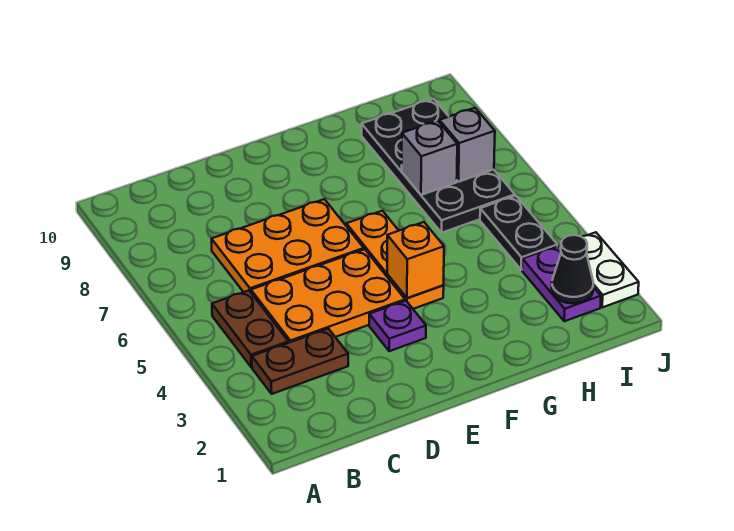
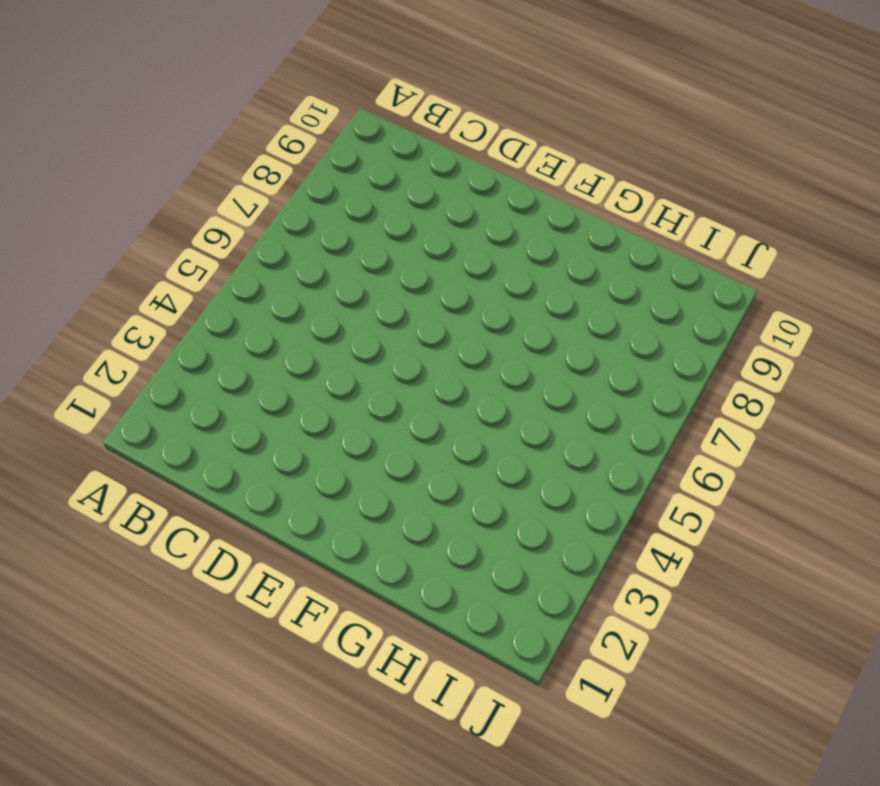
none -> brown 1x2 plate [252,329,348,394]
none -> brown 1x2 plate [212,290,288,367]
none -> orange 2x3 plate [251,249,405,343]

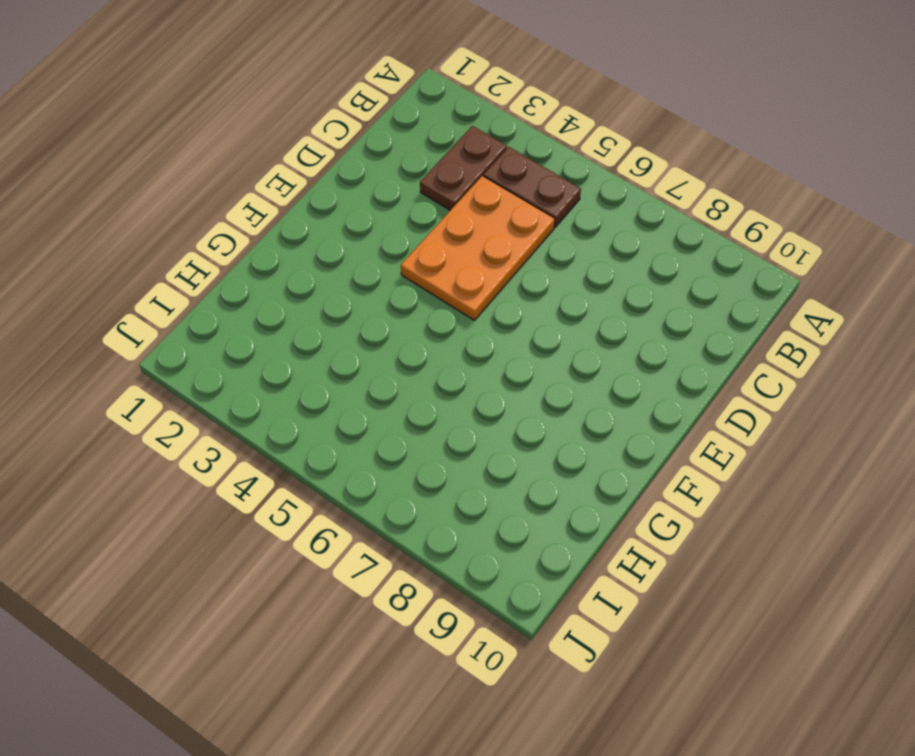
none -> orange 2x3 plate [211,199,364,292]
none -> purple 1x1 plate [369,301,426,351]
none -> orange 1x3 plate [346,211,444,309]

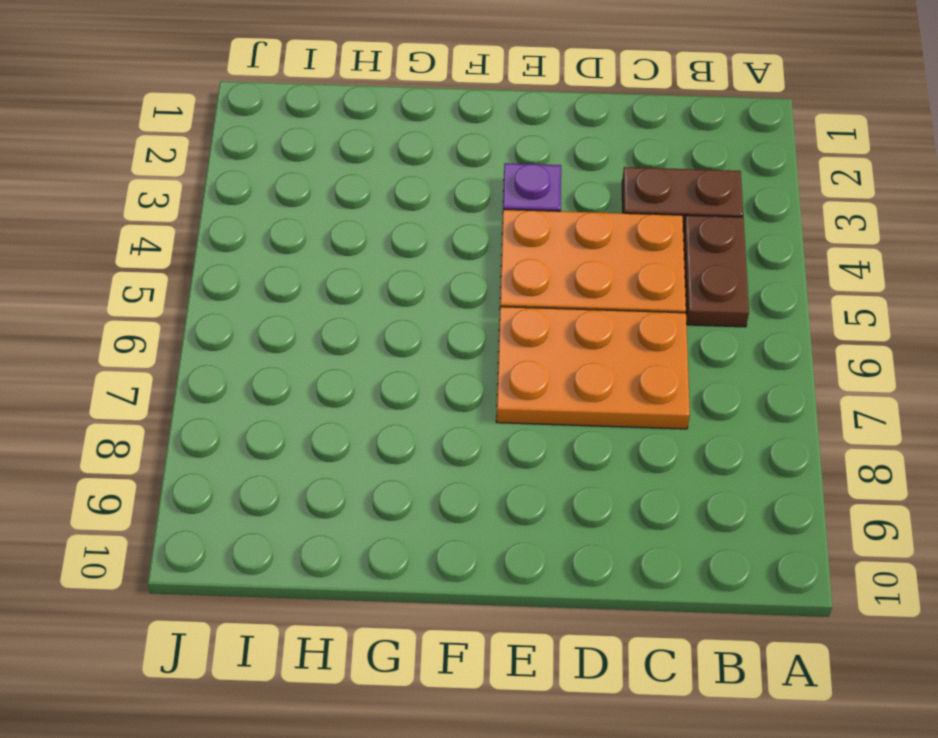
none -> orange 1x3 plate [346,211,444,309]
none -> black 2x4 plate [362,99,515,233]
none -> purple 1x2 plate [522,246,601,321]

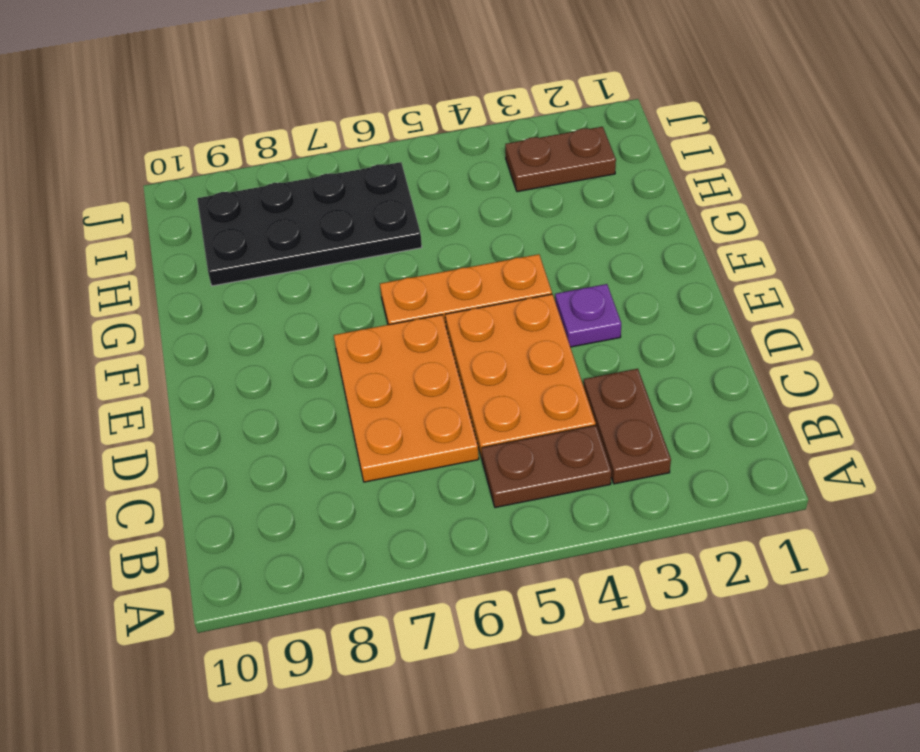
brown 1x2 plate [505,127,616,192] -> purple 1x2 plate [522,246,601,321]
none -> black 1x2 plate [480,196,557,270]
none -> white 1x2 plate [560,232,639,307]
none -> orange 1x1 brick [387,222,444,298]

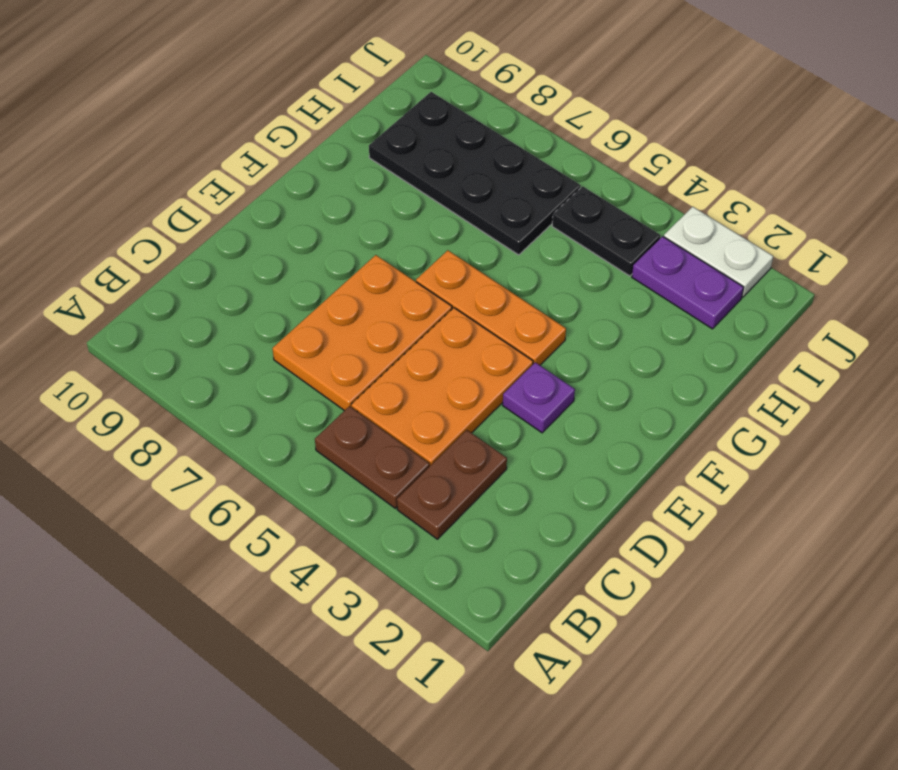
none -> orange 1x1 brick [387,222,444,298]
none -> grey 1x1 brick [402,121,457,195]
none -> black 1x1 cone [552,235,593,303]

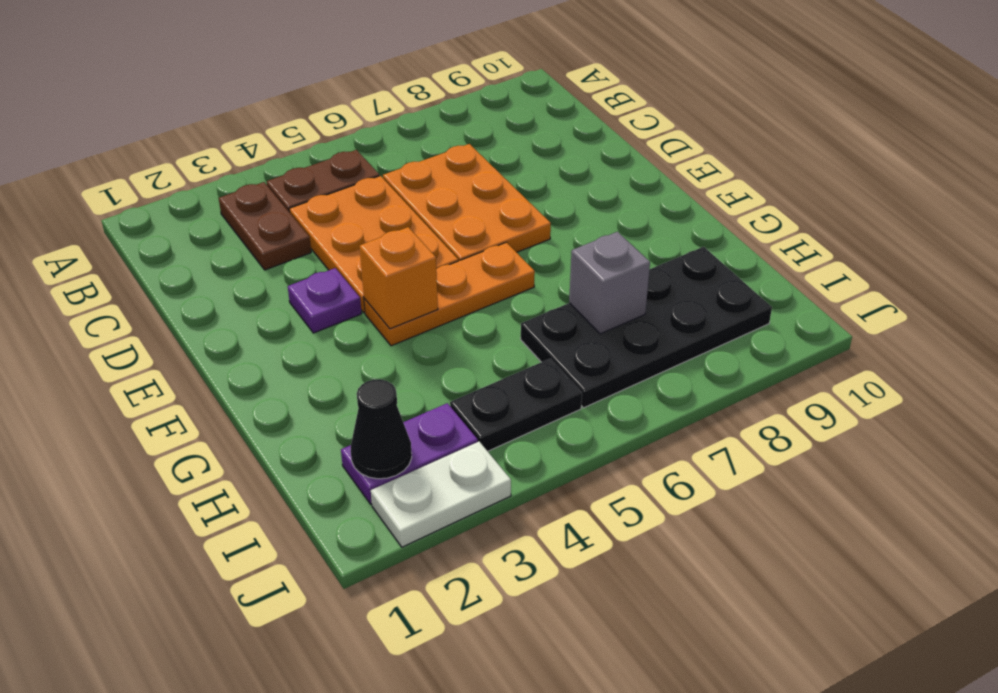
none -> grey 1x1 brick [439,108,495,182]

